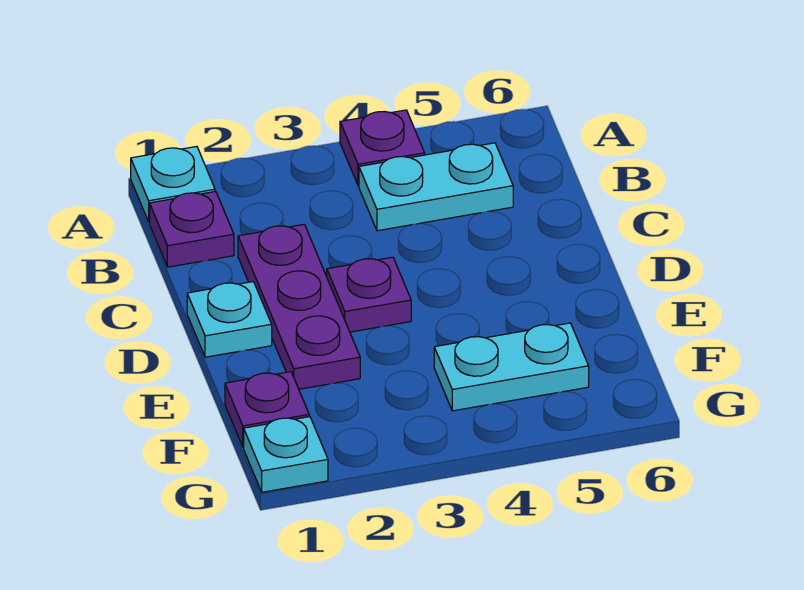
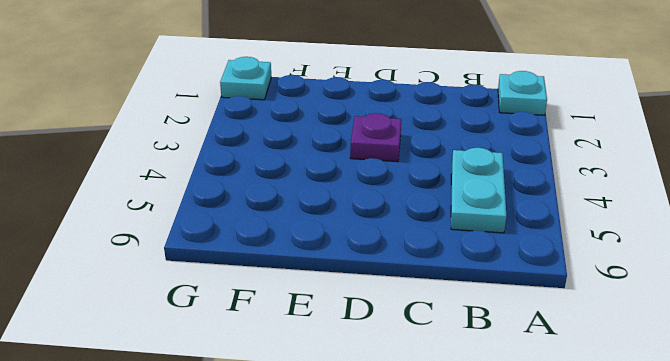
none -> purple 1x1 plate [340,110,425,186]
none -> purple 1x1 plate [150,191,234,267]

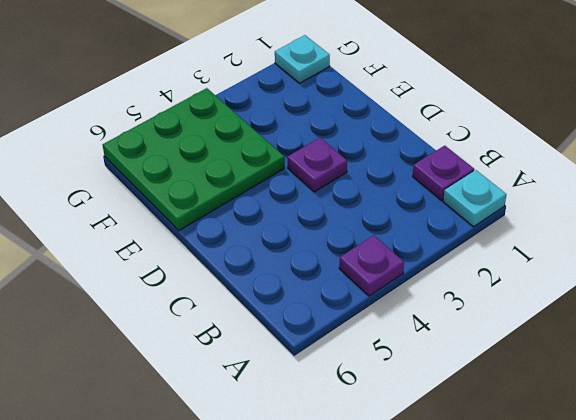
green 3x3 plate [103,88,285,231] -> cyan 1x2 plate [434,323,589,411]
none -> cyan 1x2 plate [359,143,513,231]
none -> purple 1x3 plate [238,224,360,389]

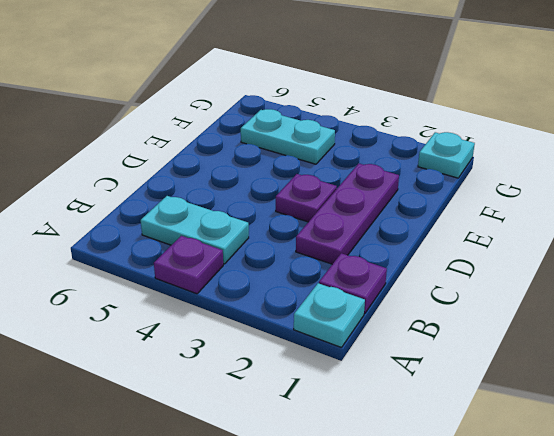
none -> cyan 1x1 plate [187,282,272,357]
none -> purple 1x1 plate [225,372,309,447]

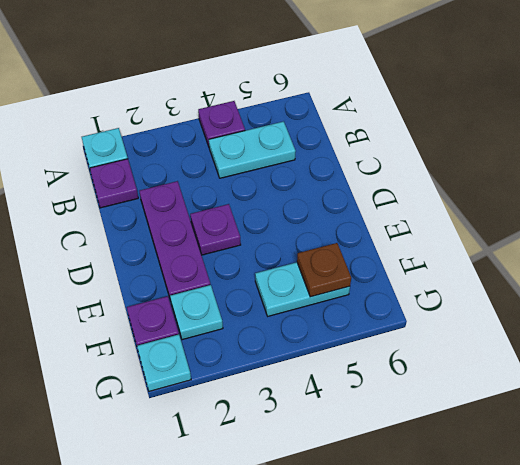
cyan 1x1 plate [170,285,223,340] -> cyan 1x1 plate moved to [187,282,272,357]
brown 1x1 plate [297,243,351,297] -> none

